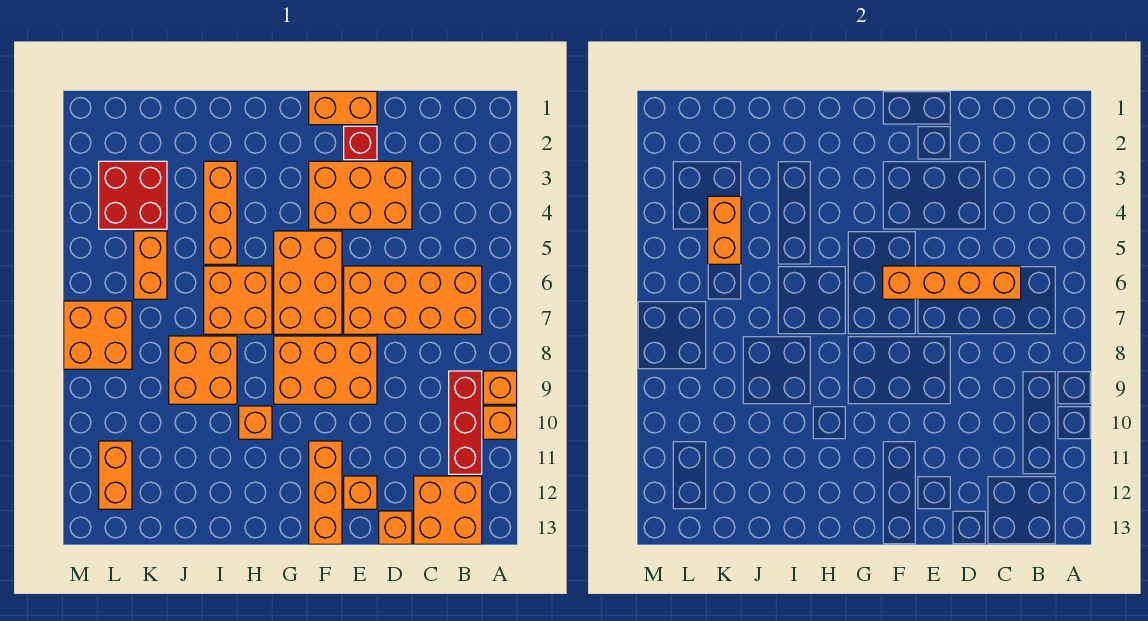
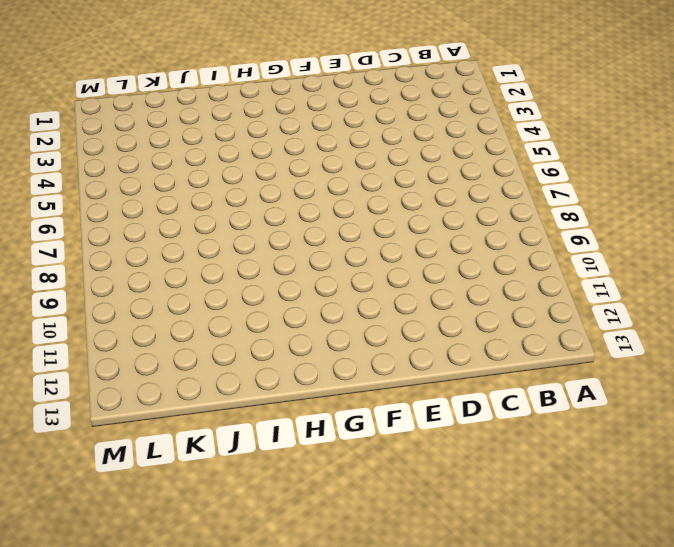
none -> orange 1x1 brick [483,371,517,404]
none -> orange 1x1 brick [483,406,517,439]
none -> orange 2x4 brick [344,266,482,334]

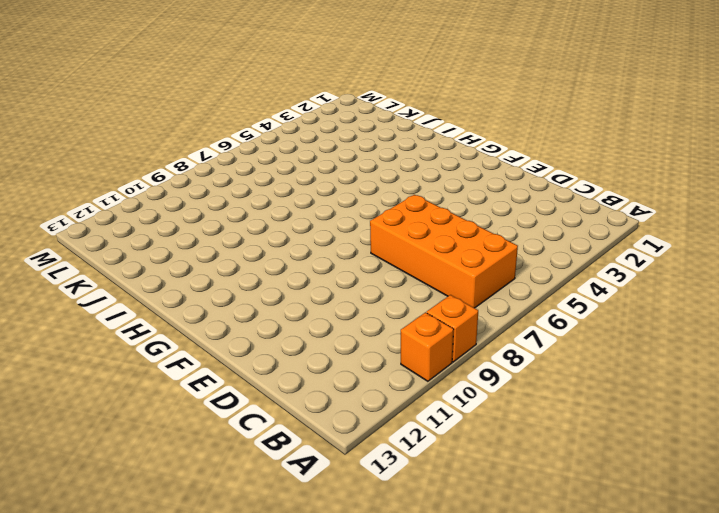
none -> red 1x3 brick [449,371,482,474]
none -> orange 2x2 brick [414,476,482,544]
none -> orange 2x3 brick [309,161,412,229]

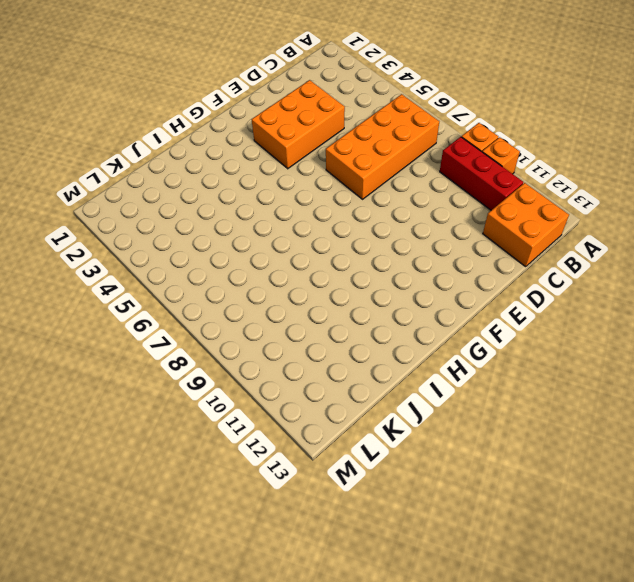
none -> orange 1x1 brick [379,511,412,544]
none -> orange 1x2 brick [309,91,377,125]
none -> red 1x1 brick [344,126,377,160]

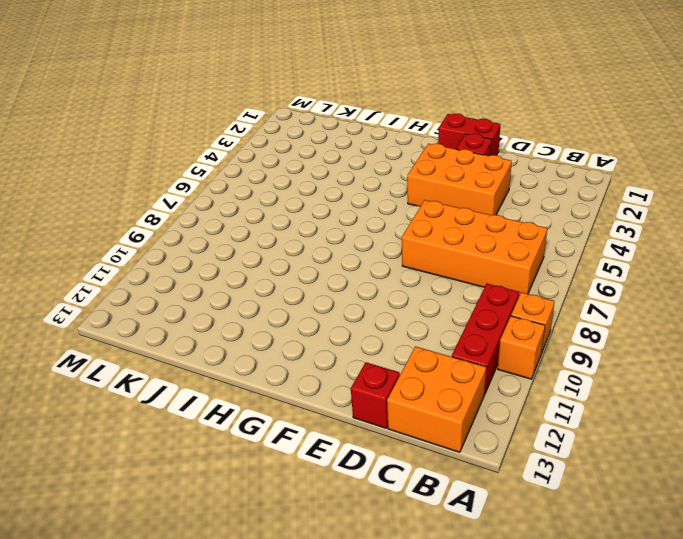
red 1x1 brick [351,362,400,428] -> orange 1x1 brick [379,511,412,544]
red 1x2 brick [438,114,500,155] -> orange 1x2 brick [309,91,377,125]
none -> orange 2x3 brick [274,336,377,404]
none -> orange 1x1 brick [344,476,377,509]
none -> orange 2x3 brick [274,231,342,334]

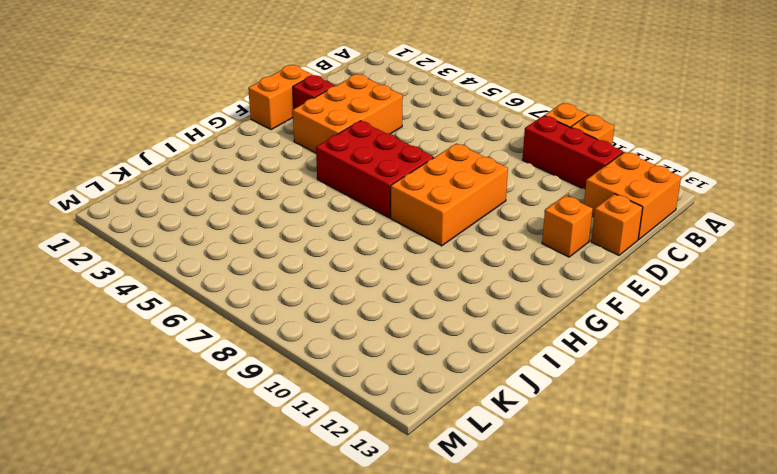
red 2x3 brick [316,121,434,218] -> orange 2x3 brick [274,231,342,334]
none -> orange 2x4 brick [344,266,482,334]
none -> orange 1x3 brick [309,441,342,544]
none -> orange 2x2 brick [204,266,272,334]

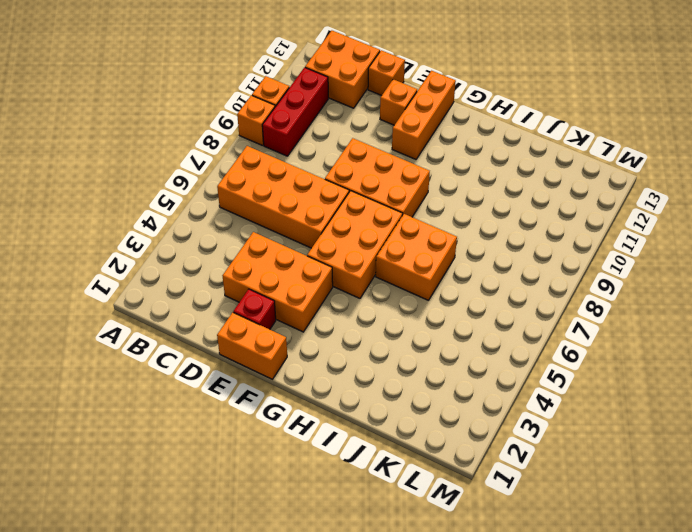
none -> orange 1x1 brick [239,406,272,439]
none -> orange 1x3 brick [204,161,237,264]
none -> orange 2x2 brick [169,336,237,404]

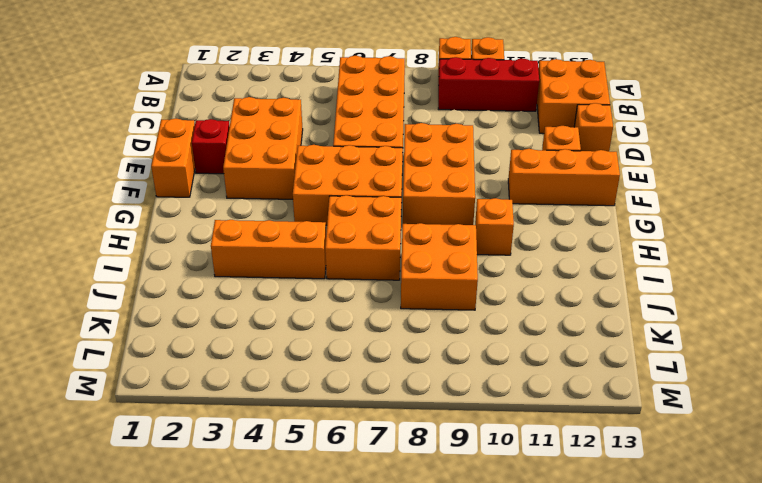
none -> red 2x2 brick [99,161,167,229]
none -> orange 1x2 brick [134,231,167,299]
none -> orange 2x2 brick [64,301,132,369]

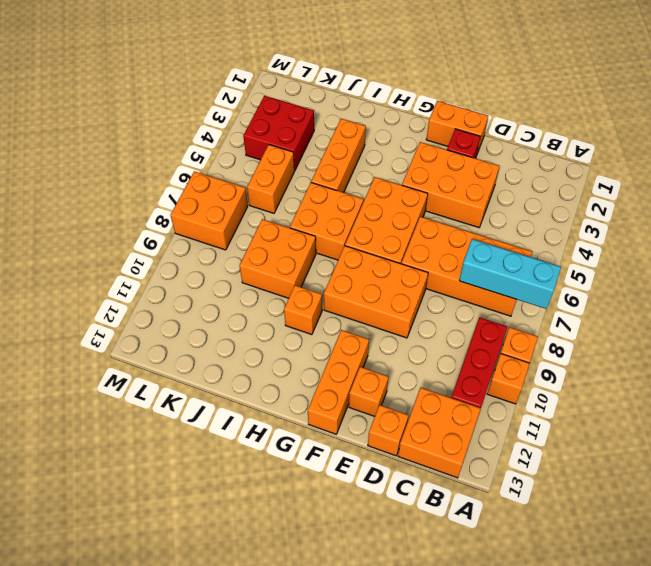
cyan 1x3 brick [459,239,561,309] -> none
none -> orange 1x2 brick [99,441,132,509]
none -> orange 1x4 brick [883,266,1021,299]
none -> orange 1x2 brick [708,196,741,264]

